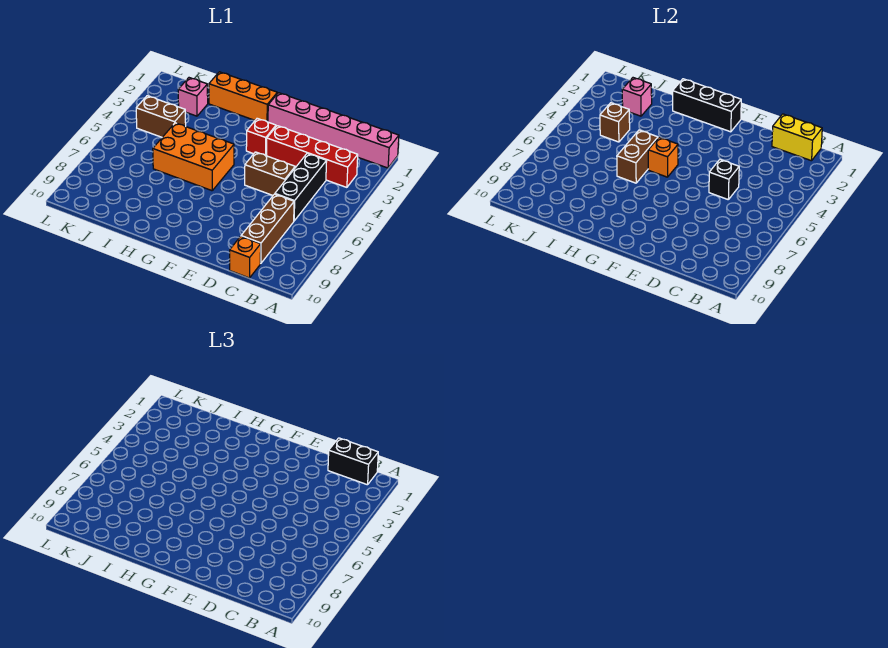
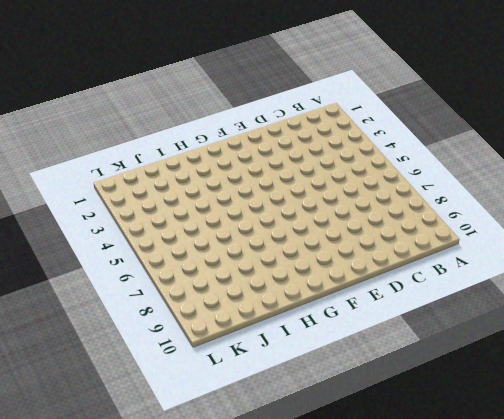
none -> pink 1x6 brick [268,93,399,168]
none -> red 1x4 brick [267,126,358,187]
none -> black 1x3 brick [275,153,327,221]

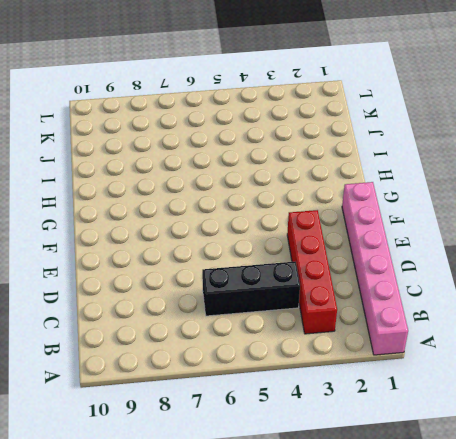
none -> brown 1x3 brick [241,194,294,264]
none -> orange 1x1 brick [230,236,261,278]
none -> brown 1x2 brick [245,152,295,195]

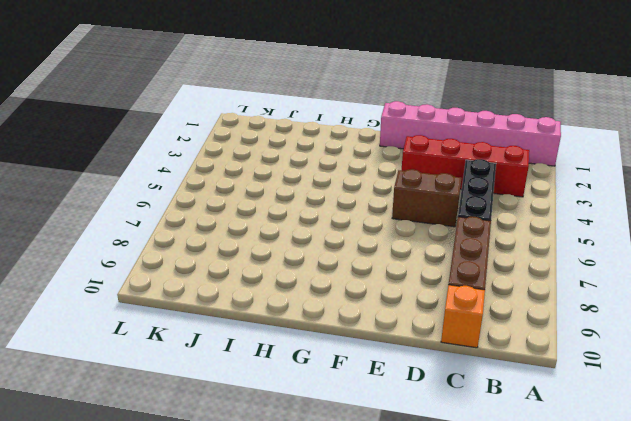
none -> red 1x1 brick [246,118,276,156]
none -> orange 1x3 brick [209,72,277,122]
none -> orange 2x3 brick [153,123,234,191]

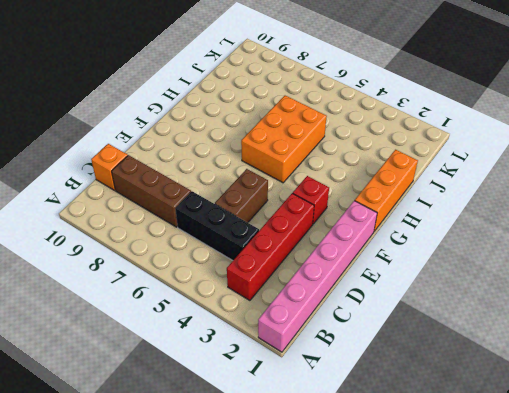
none -> pink 1x1 brick [178,78,208,116]
none -> brown 1x2 brick [136,96,186,137]
none -> yellow 1x2 brick [772,114,822,161]

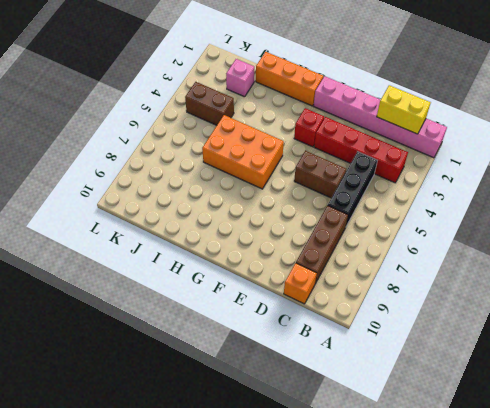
none -> black 1x1 brick [709,160,739,199]
none -> black 1x3 brick [673,79,741,132]
none -> orange 1x1 brick [648,137,678,177]

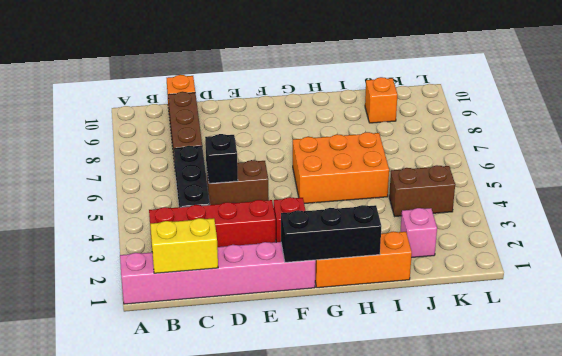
orange 1x1 brick [365,77,398,123] -> orange 1x1 brick moved to [648,137,678,177]
none -> brown 1x2 brick [617,130,658,183]
none -> pink 1x1 brick [622,78,652,116]
none -> brown 1x1 brick [600,103,630,142]

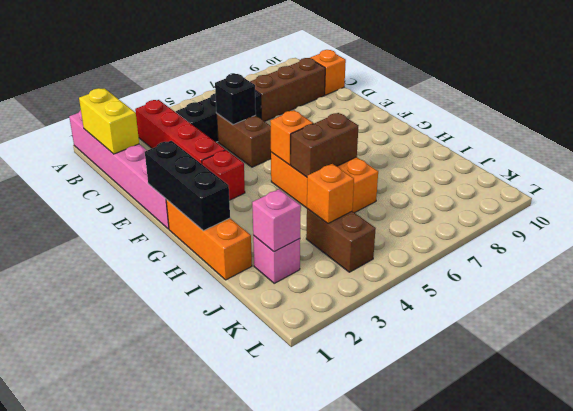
orange 1x1 brick [307,164,354,223] -> brown 1x1 brick [600,103,630,142]
none -> black 1x2 brick [328,438,378,485]

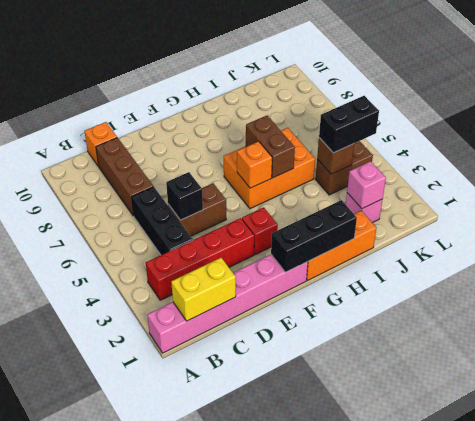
black 1x2 brick [319,96,379,153] -> black 1x2 brick moved to [328,438,378,485]

